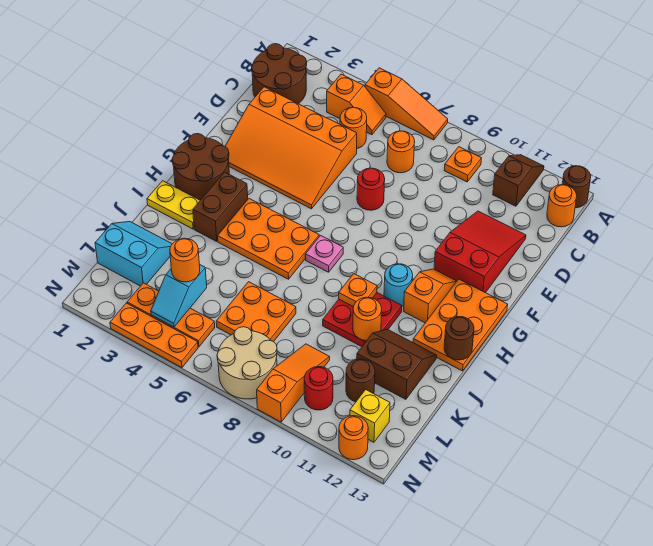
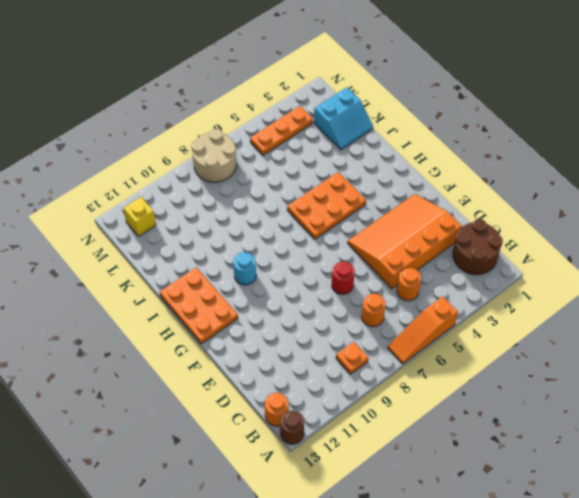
none -> brown 1x2 slope [493,155,544,206]
none -> orange 1x2 slope [327,74,386,135]
none -> red 2x3 slope [434,211,526,293]
none -> brown 2x2 round brick [172,134,229,200]

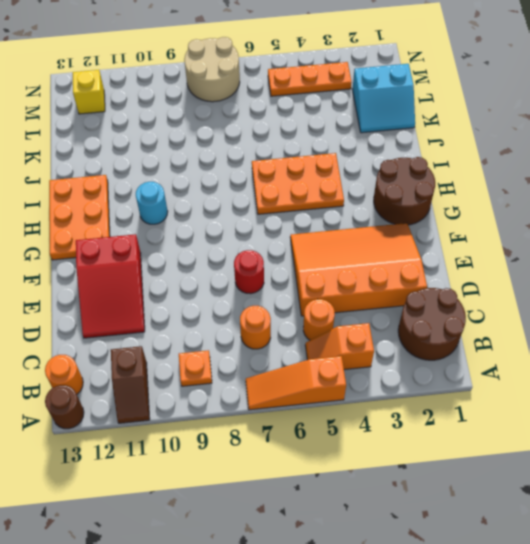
none -> orange 1x2 slope [404,269,457,323]
none -> brown 1x2 brick [193,172,248,241]
none -> pink 1x1 plate [305,236,343,272]
none -> yellow 1x2 plate [147,181,200,229]

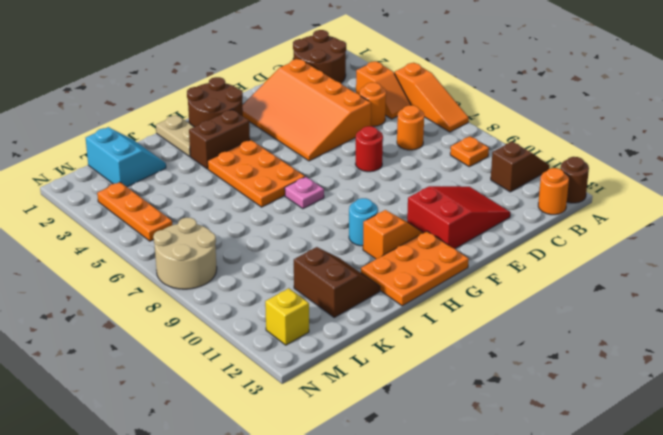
tan 1x2 plate [156,115,194,156] -> yellow 1x2 plate [147,181,200,229]
none -> red 2x2 plate [323,293,402,347]
none -> orange 2x2 plate [216,282,296,342]
none -> orange 1x3 slope [257,344,330,422]
none -> brown 1x1 round brick [346,359,375,402]

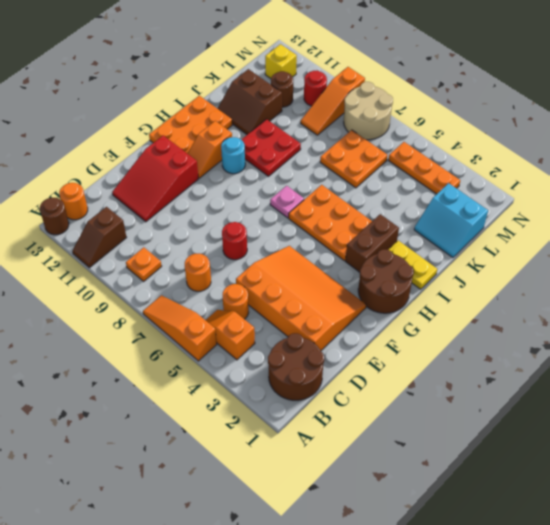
none -> orange 1x3 plate [110,303,198,368]
none -> orange 1x1 round brick [339,416,368,460]
none -> orange 1x1 plate [339,274,377,307]
none -> brown 1x1 round brick [444,317,474,360]

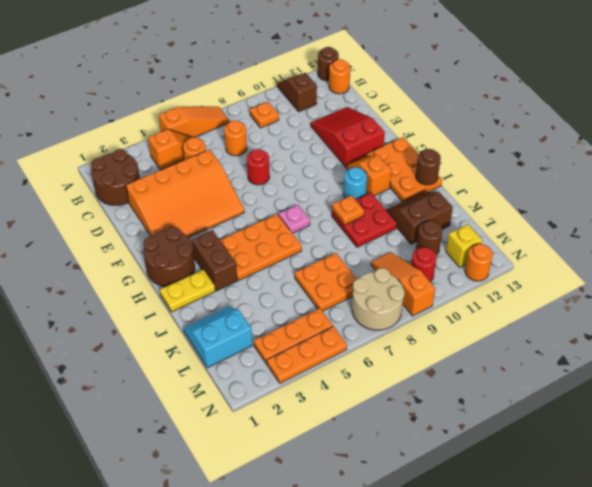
none -> orange 1x1 round brick [353,297,382,341]
none -> cyan 1x2 slope [151,264,207,327]
none -> orange 1x1 round brick [170,238,200,282]

